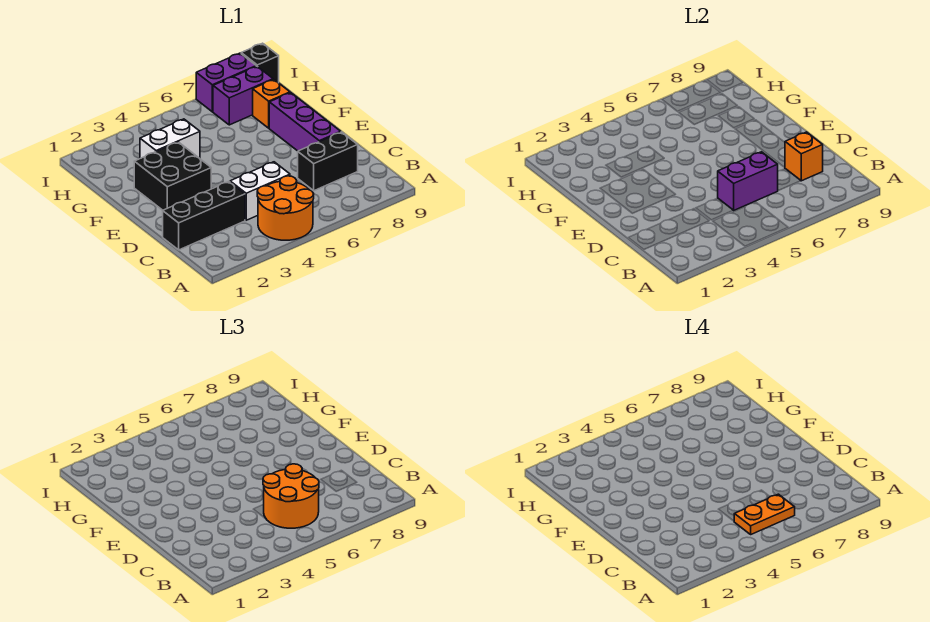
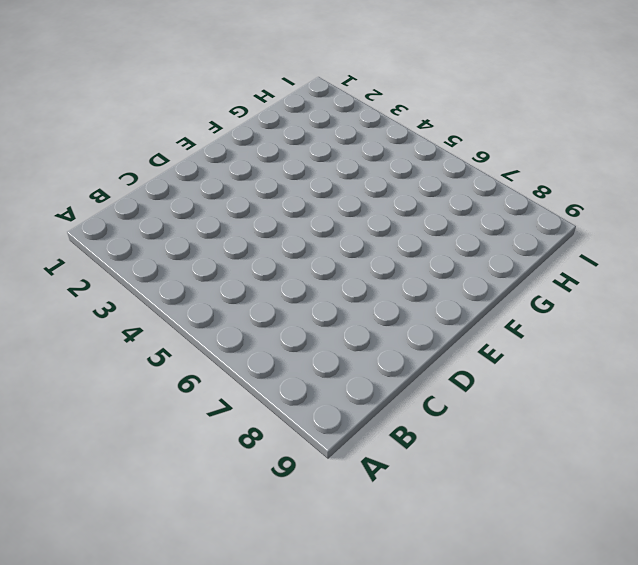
none -> orange 2x2 round brick [257,176,314,240]
none -> black 1x3 brick [163,182,245,250]
none -> white 1x2 brick [230,162,290,220]

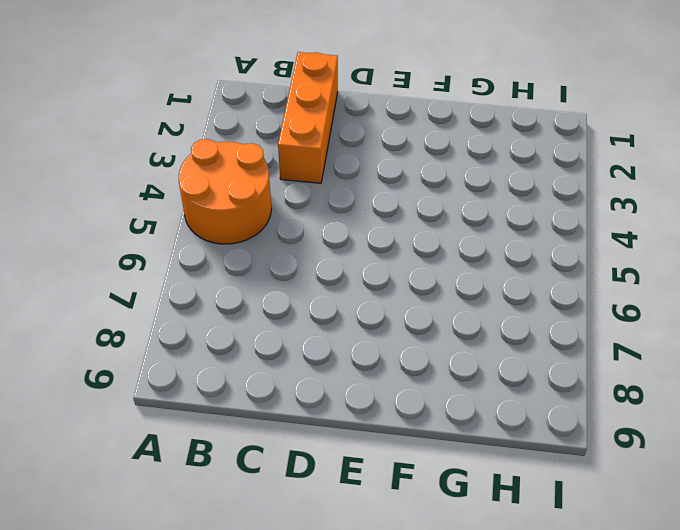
orange 1x3 brick [278,52,338,183] -> black 1x3 brick [163,182,245,250]
none -> white 1x2 brick [230,162,290,220]
none -> black 1x2 brick [298,132,358,191]
none -> purple 1x3 brick [269,93,340,151]

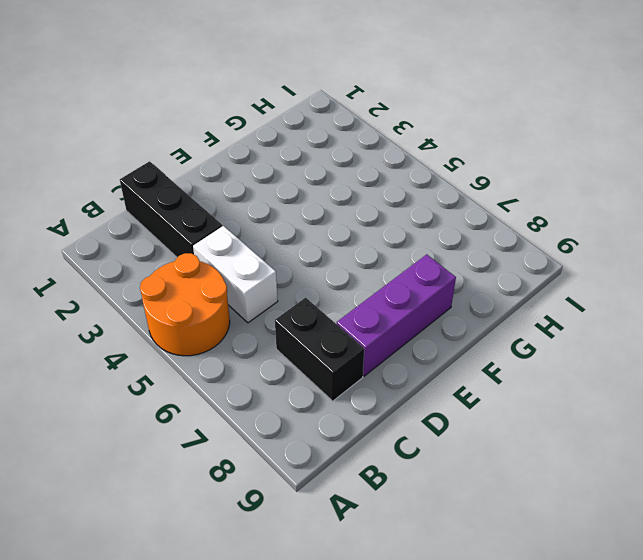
none -> black 2x2 brick [134,142,211,210]
none -> white 1x2 brick [140,119,200,158]
none -> orange 1x1 brick [253,79,290,128]

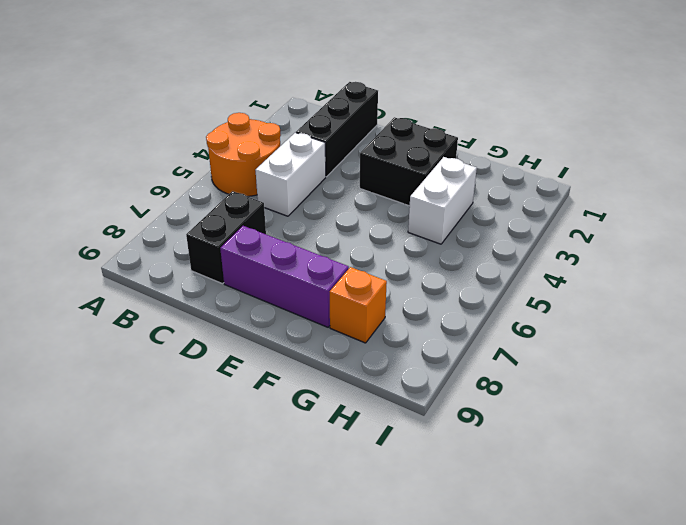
none -> purple 1x2 brick [213,66,273,125]
none -> purple 1x2 brick [196,53,256,112]
none -> black 1x1 brick [241,43,279,83]

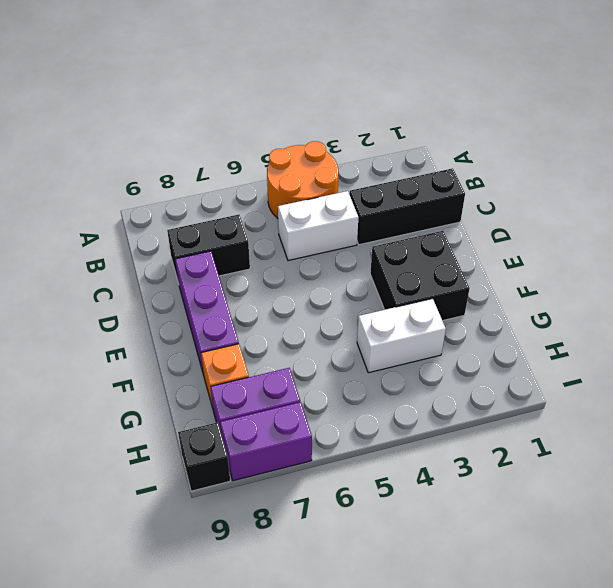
none -> purple 1x2 brick [718,152,778,210]
none -> orange 1x1 brick [785,132,823,181]
none -> orange 2x2 round brick [263,464,319,528]

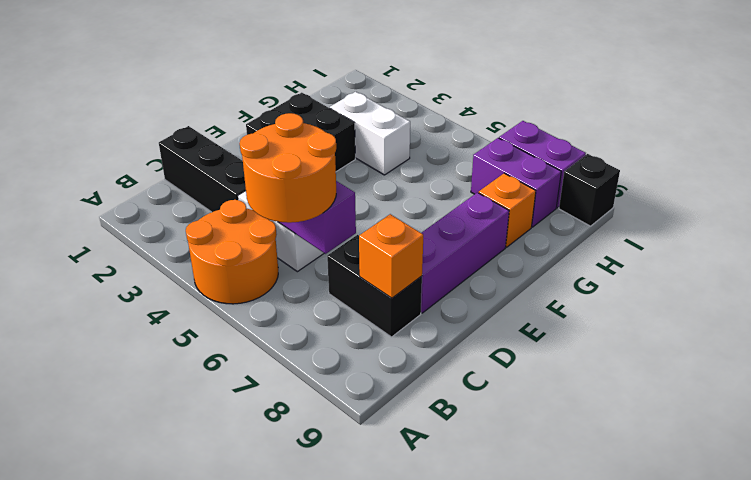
none -> orange 1x2 plate [734,494,795,534]

